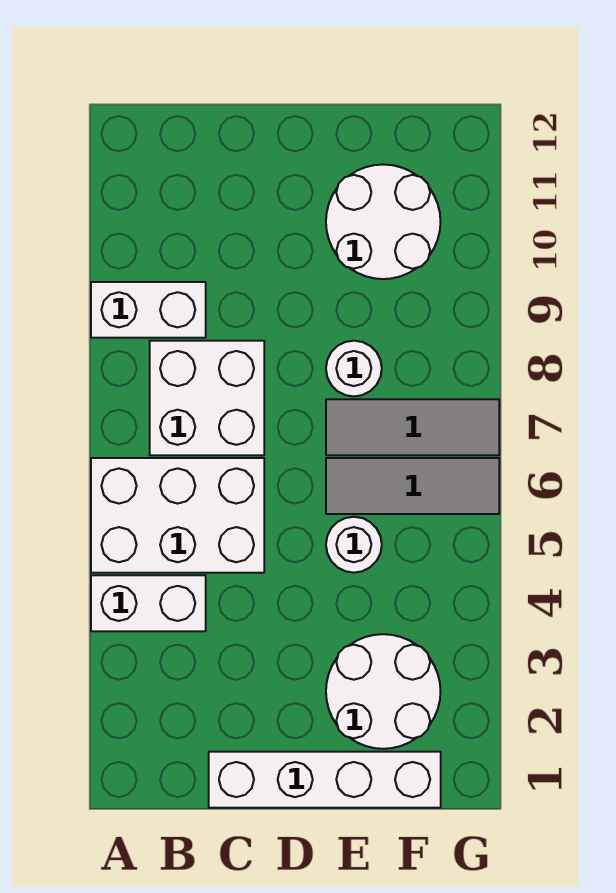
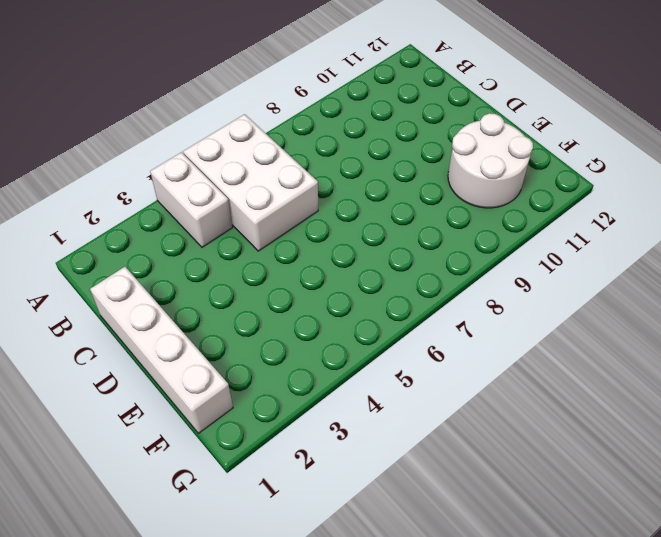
none -> white 1x2 brick [91,282,206,338]
none -> white 2x2 brick [150,341,264,455]

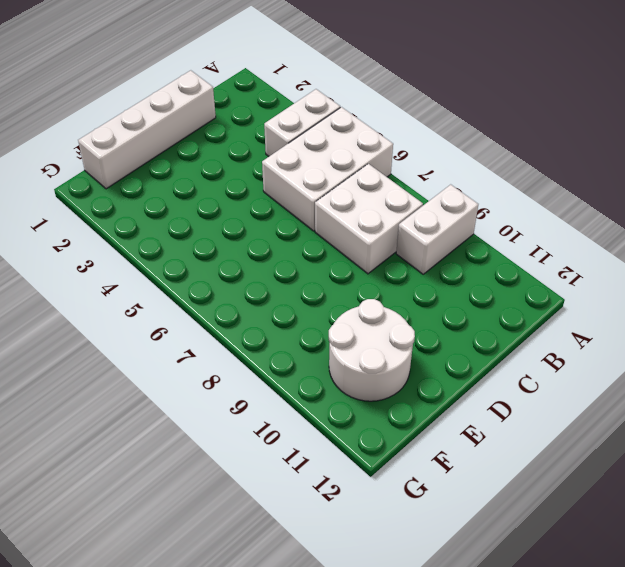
none -> white 2x2 round brick [326,634,441,749]
none -> white 1x1 round brick [326,517,382,573]

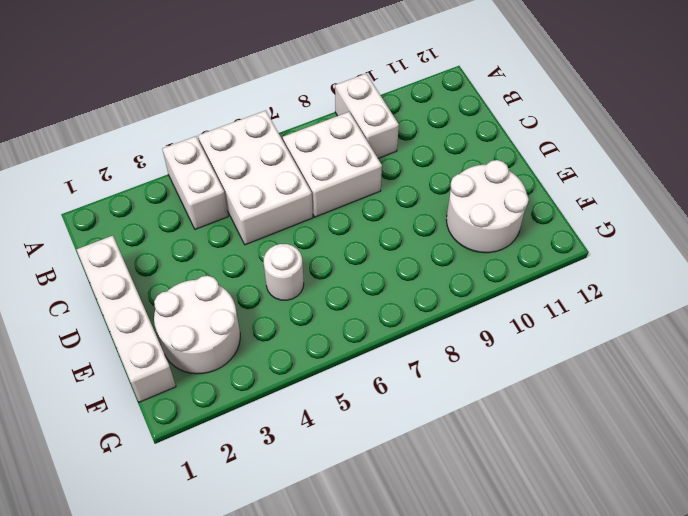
none -> grey 1x3 tile [326,458,499,514]
none -> grey 1x3 tile [326,399,499,455]

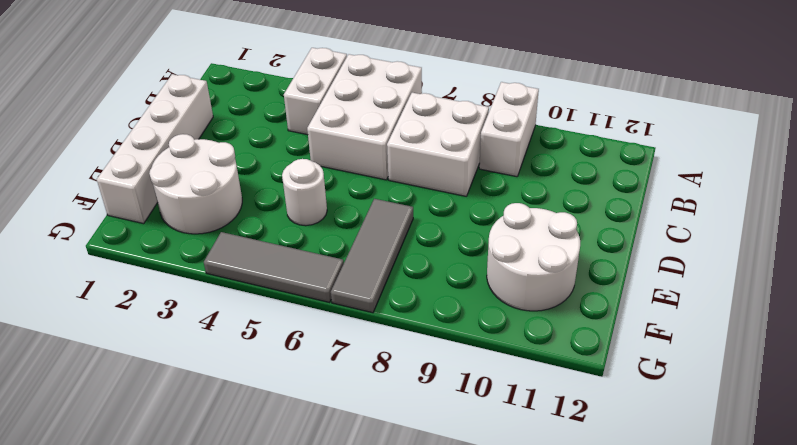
grey 1x3 tile [204,232,344,302] -> grey 1x3 tile turned to [326,458,499,514]
none -> white 1x1 round brick [326,341,382,396]

